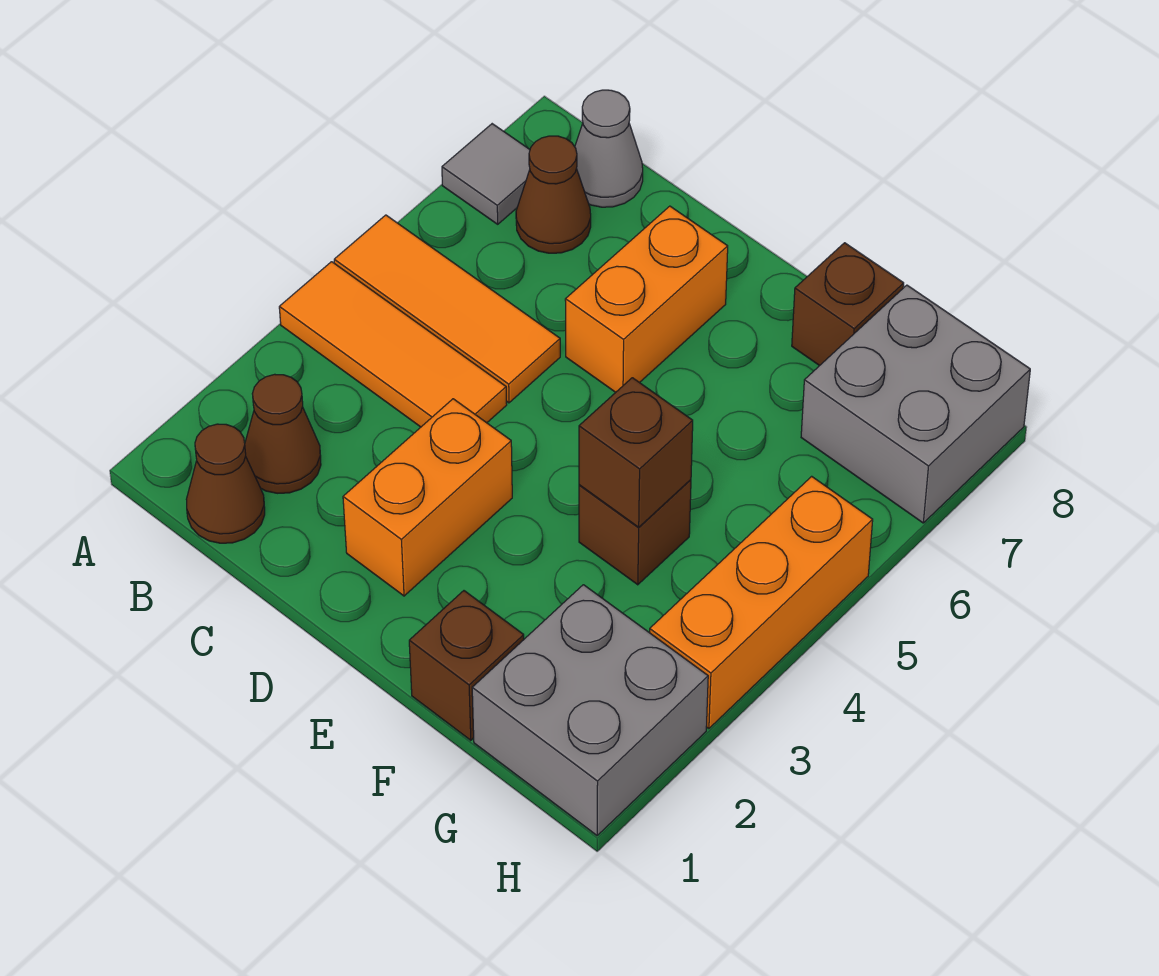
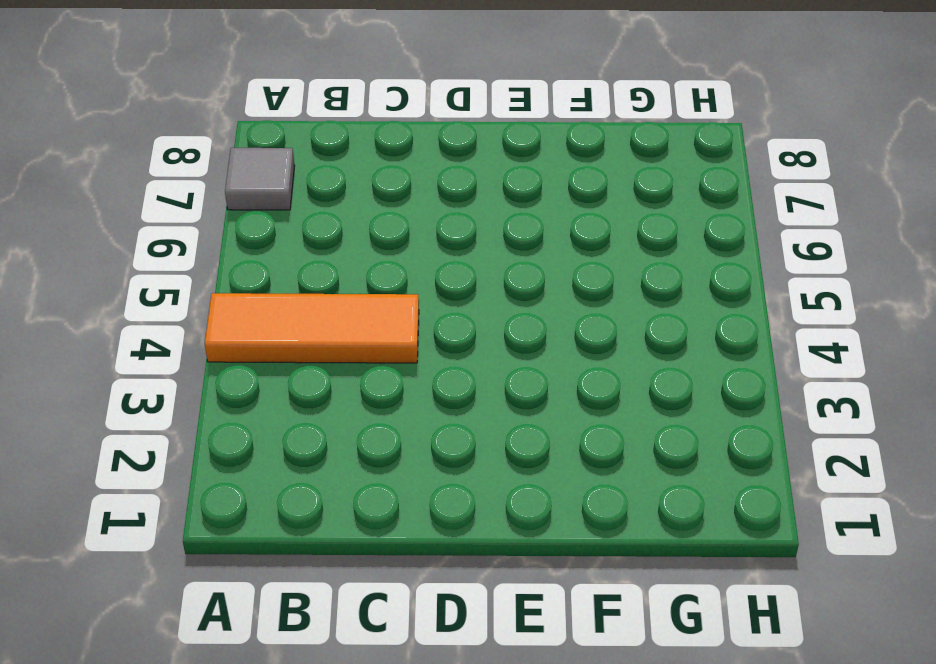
none -> orange 1x3 tile [334,215,560,403]
none -> brown 1x1 cone [186,424,265,543]
none -> brown 1x1 cone [245,374,321,493]

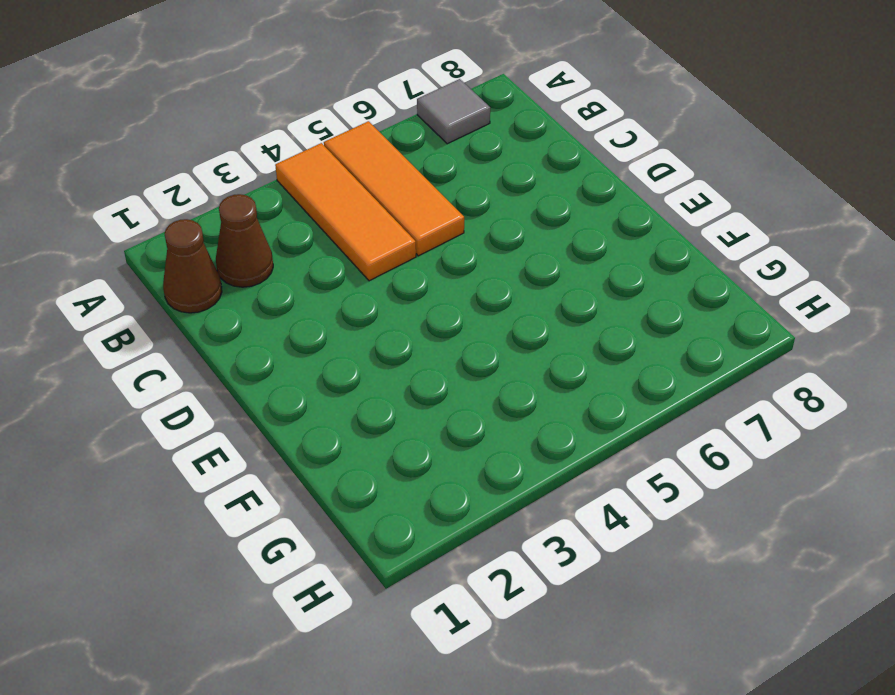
none -> brown 1x1 cone [516,136,591,253]
none -> grey 1x1 cone [575,90,643,207]
none -> orange 1x2 brick [343,399,512,596]

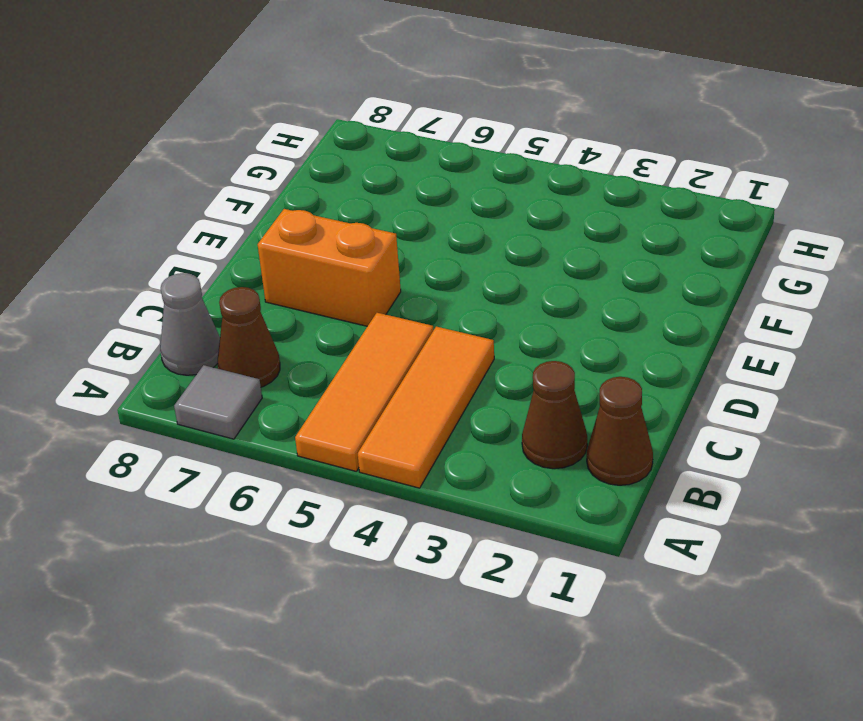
none -> orange 1x2 brick [343,399,512,596]
none -> brown 1x1 brick [409,591,524,740]
none -> brown 1x1 brick [579,480,691,585]

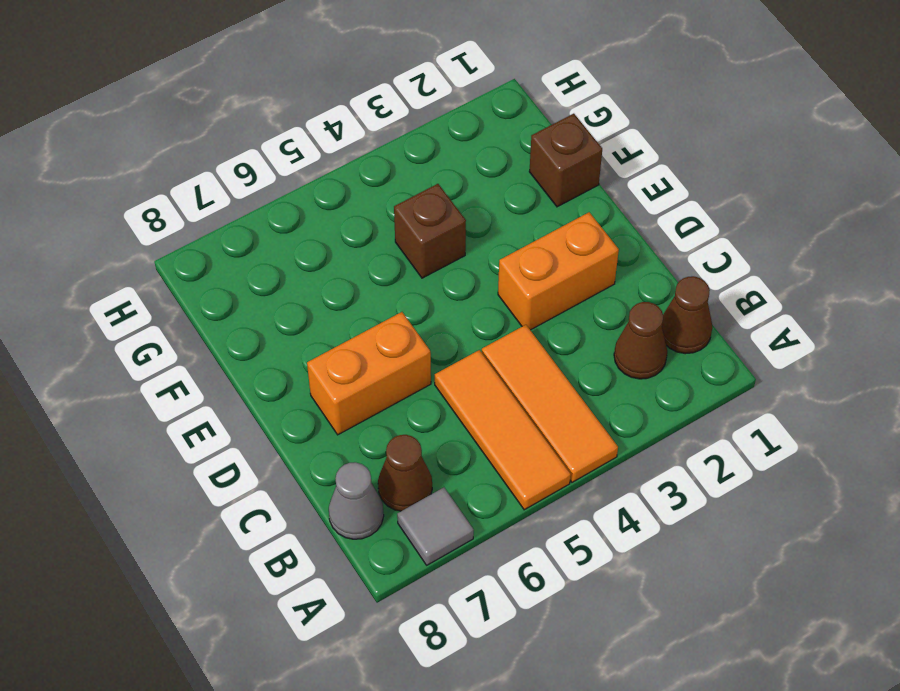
none -> brown 1x1 brick [792,243,904,366]
none -> grey 2x2 brick [472,585,708,836]
none -> grey 2x2 brick [801,285,1030,523]

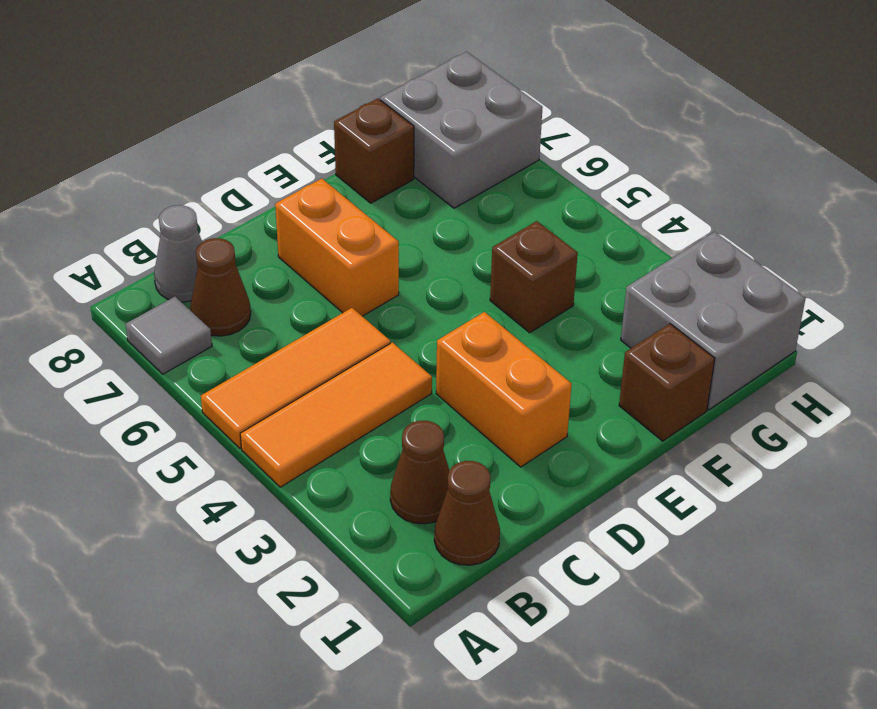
none -> orange 1x3 brick [650,476,873,728]
none -> brown 1x1 brick [579,378,693,527]

